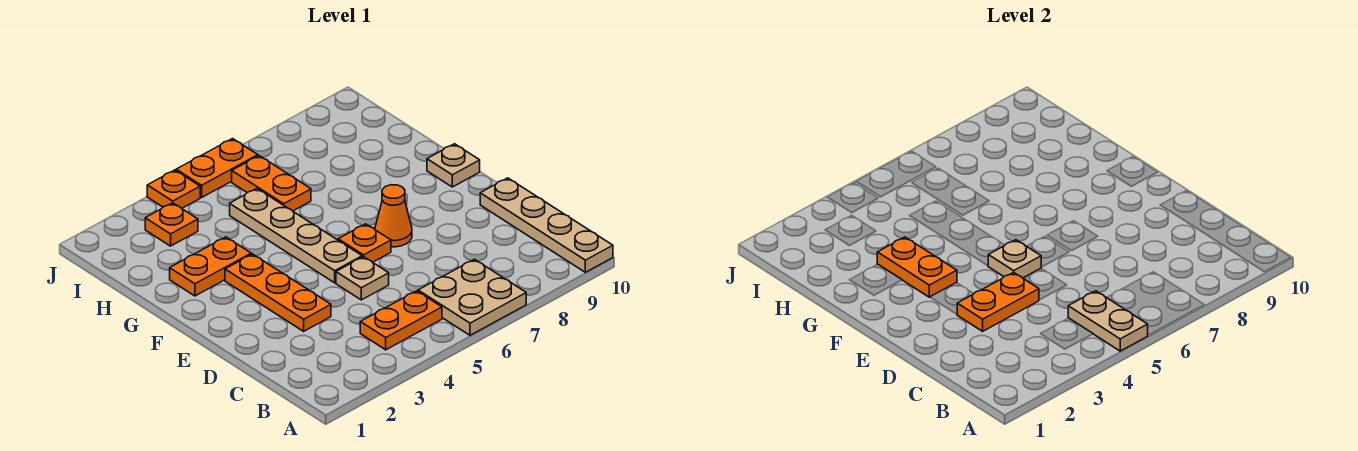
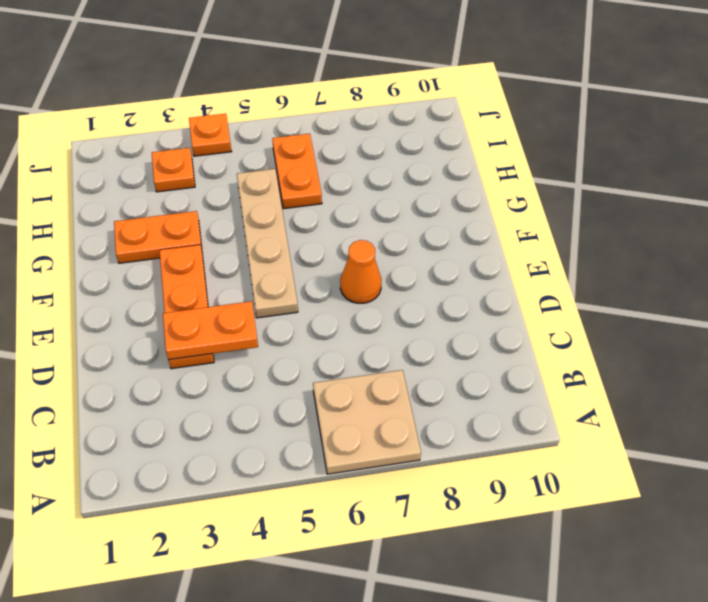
none -> tan 1x4 plate [480,178,613,272]
none -> orange 1x2 plate [360,291,442,350]
none -> tan 1x1 plate [336,257,389,300]

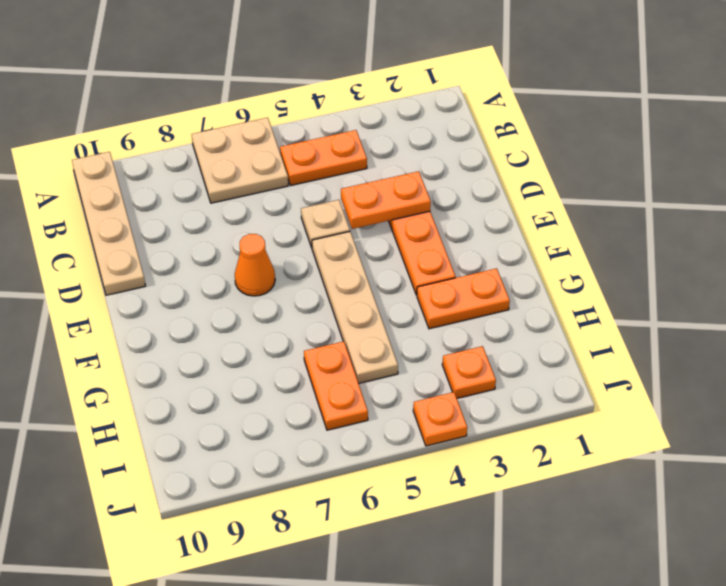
none -> orange 1x1 plate [338,224,391,262]
none -> tan 1x1 plate [427,144,480,187]
none -> orange 1x2 plate [176,139,258,197]

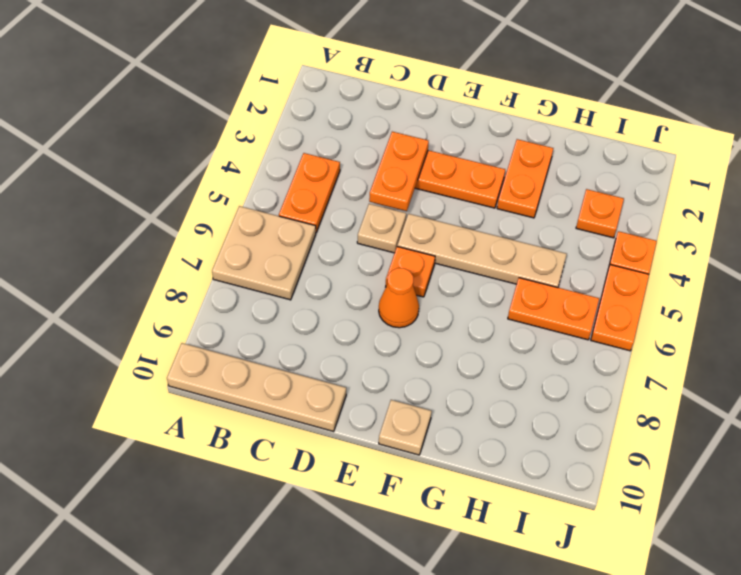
none -> tan 1x2 plate [1068,291,1148,351]
none -> tan 1x1 plate [988,240,1041,278]
none -> orange 1x2 plate [877,237,957,297]

